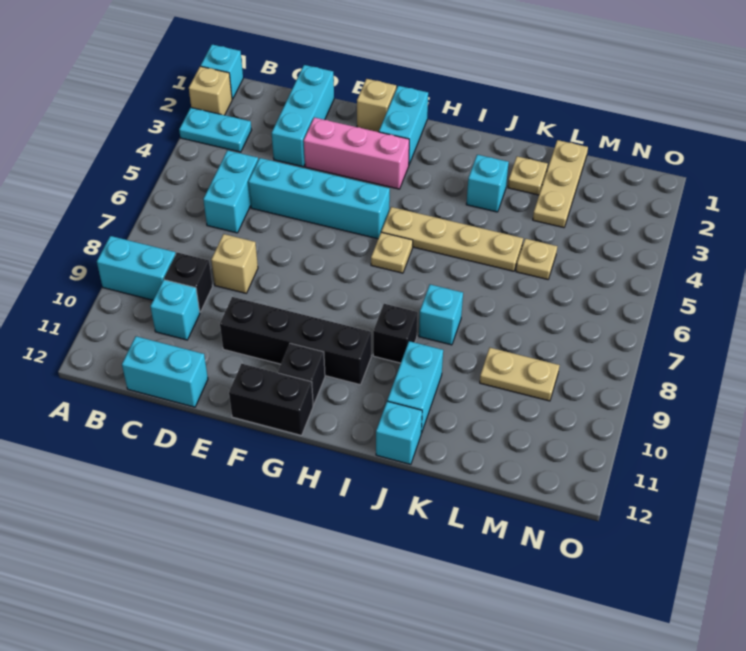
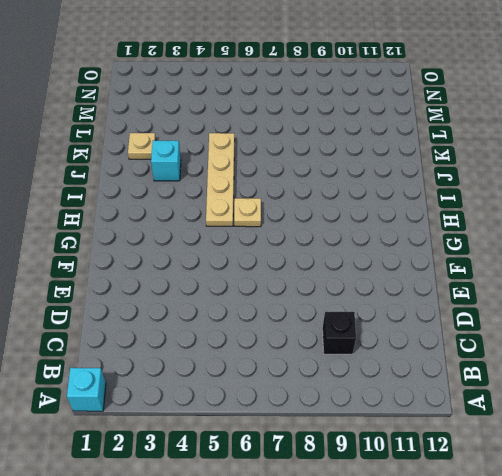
none -> tan 1x1 brick [189,66,232,115]
none -> cyan 1x2 plate [179,108,251,152]
none -> cyan 1x2 brick [97,236,176,300]

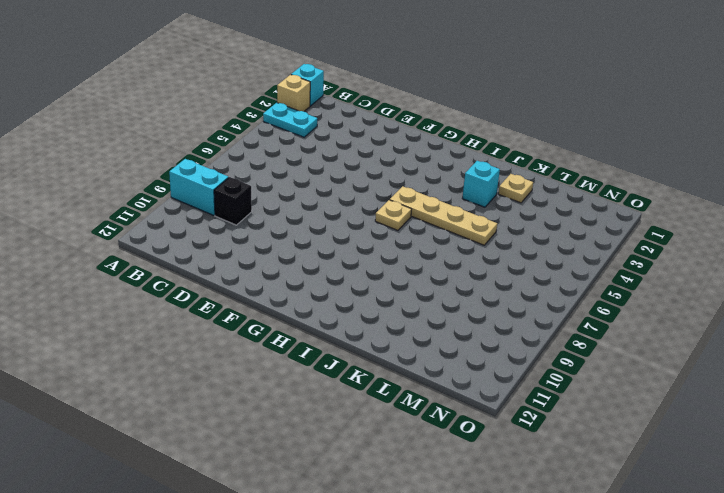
none -> cyan 1x2 brick [203,150,258,233]
none -> cyan 1x1 brick [150,280,200,340]
none -> cyan 1x2 brick [122,336,208,407]

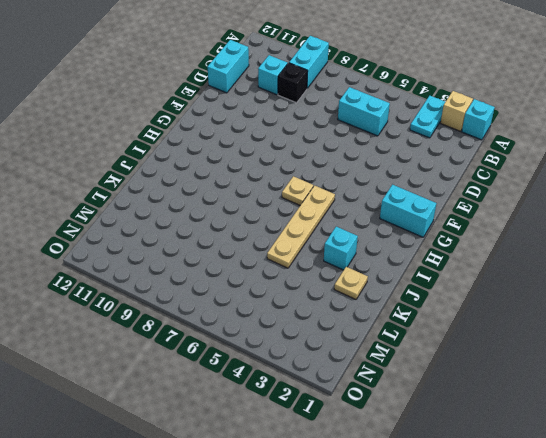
none -> cyan 1x3 brick [272,65,334,167]
none -> cyan 1x4 brick [248,158,390,239]
none -> tan 1x1 brick [211,234,258,293]

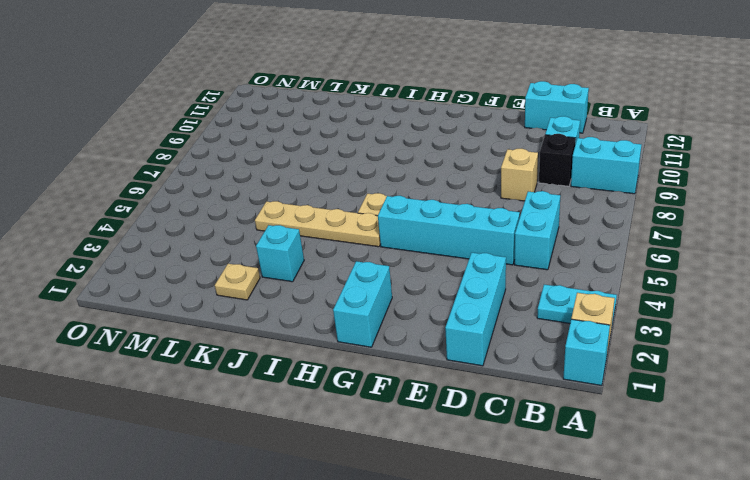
none -> pink 1x3 brick [304,118,409,189]
none -> black 1x4 brick [220,297,371,385]
none -> tan 1x1 brick [357,79,396,132]

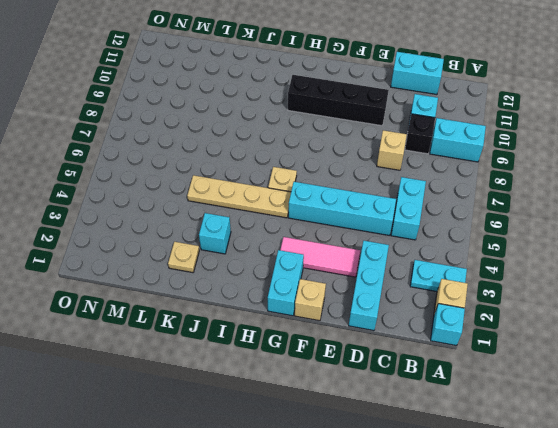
pink 1x3 tile [280,237,360,277] -> pink 1x3 brick [304,118,409,189]
none -> black 1x2 brick [229,364,313,435]
none -> black 1x1 brick [278,343,325,405]
none -> black 1x1 brick [373,304,418,363]

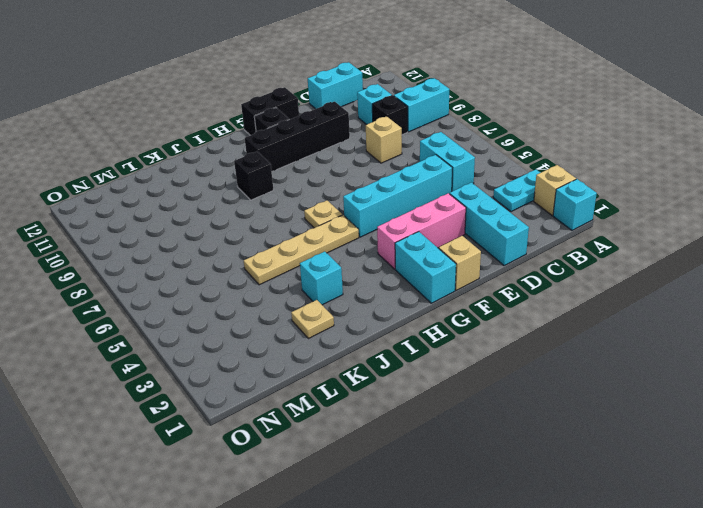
none -> cyan 1x1 brick [419,284,463,345]
none -> cyan 1x2 brick [387,341,443,433]
none -> cyan 1x1 brick [376,401,422,464]

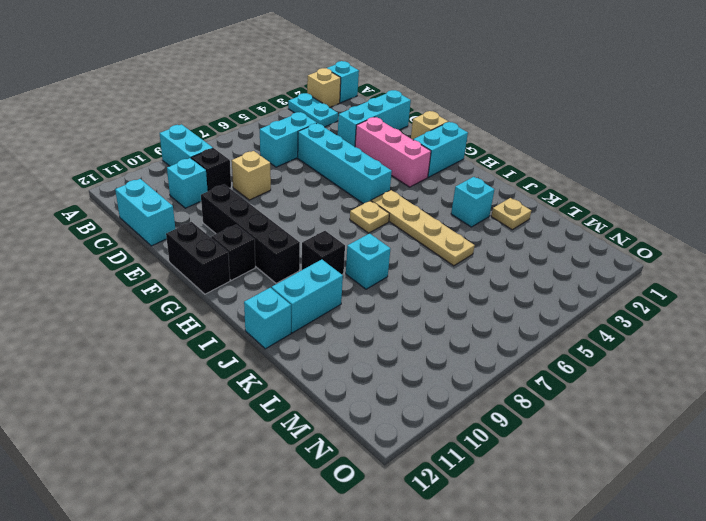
none -> tan 1x3 plate [533,140,588,228]
none -> tan 1x1 plate [516,239,557,279]
none -> tan 1x2 plate [480,348,559,401]

